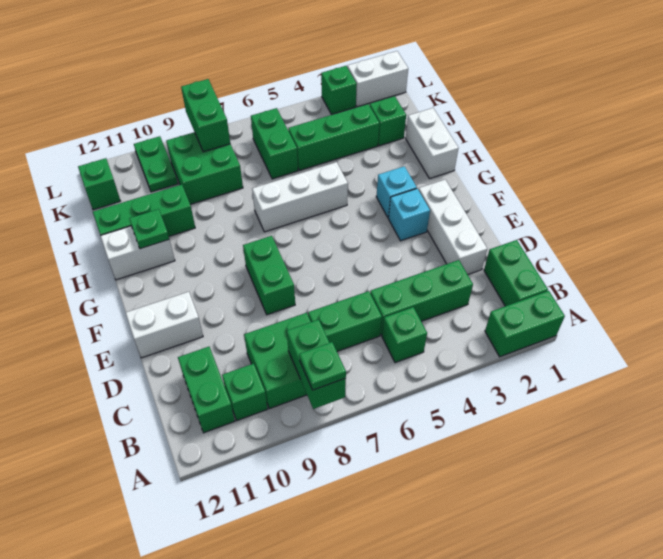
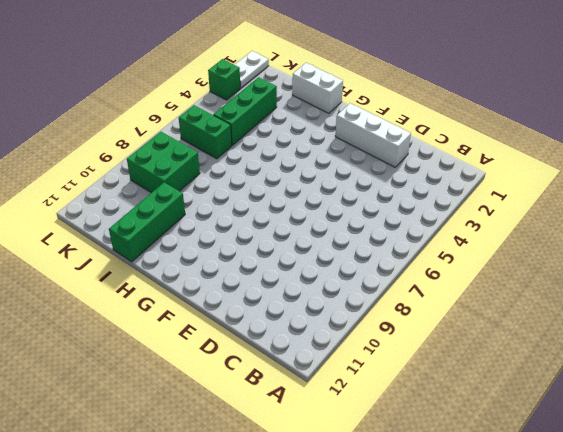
white 1x2 plate [235,51,269,88] -> white 1x2 brick [347,51,408,107]
none -> green 1x2 brick [485,291,565,357]
none -> green 1x2 brick [484,240,548,306]
none -> green 1x1 brick [382,307,427,363]

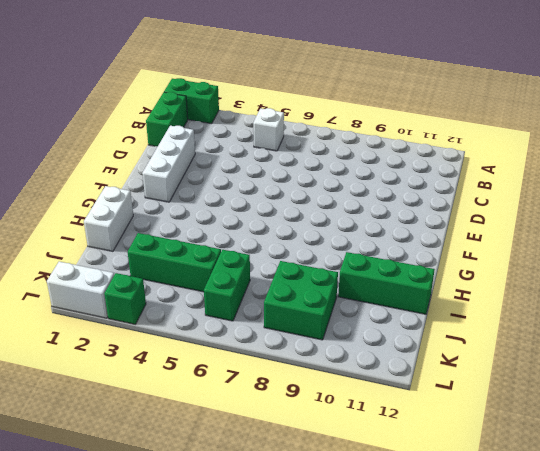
white 1x1 brick [253,108,284,151] -> green 1x1 brick [382,307,427,363]
none -> green 2x2 brick [244,313,311,409]
none -> green 1x1 brick [222,364,268,420]
none -> green 1x2 brick [178,347,235,433]

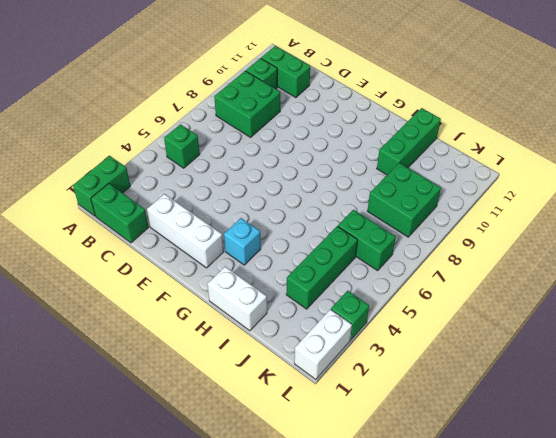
none -> green 1x3 brick [370,260,473,336]
none -> green 1x2 brick [308,291,382,351]
none -> green 1x2 brick [243,236,295,315]

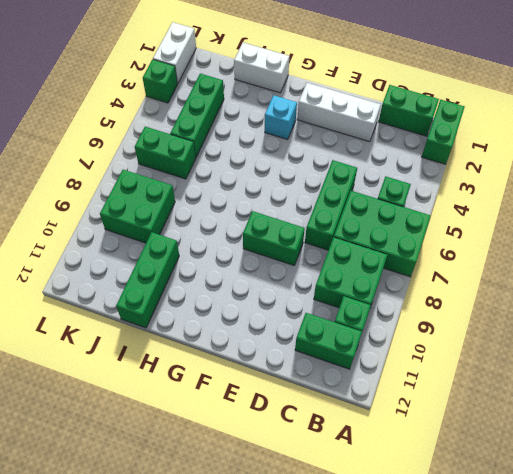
green 2x3 brick [334,191,431,277] -> green 1x2 brick [308,291,382,351]
green 1x3 brick [305,160,357,250] -> green 1x3 brick moved to [370,260,473,336]
none -> white 1x2 brick [126,292,203,358]
none -> cyan 1x1 brick [389,189,430,241]
none -> white 1x3 brick [252,162,348,232]

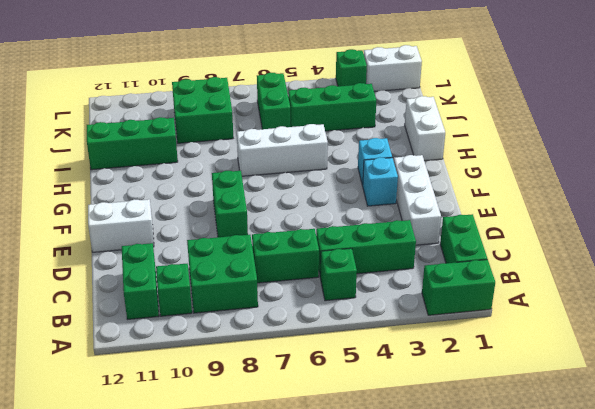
none -> white 1x2 brick [101,226,175,280]
none -> green 1x1 brick [370,96,406,146]
none -> green 1x2 plate [134,136,178,192]

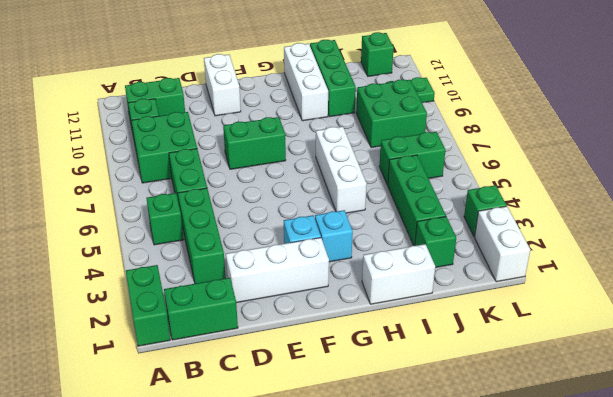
white 1x3 brick [284,43,328,121] -> white 1x2 brick [101,226,175,280]
none -> green 1x2 brick [287,320,346,409]
none -> green 1x1 plate [129,209,169,249]
none -> green 1x2 brick [181,79,230,152]

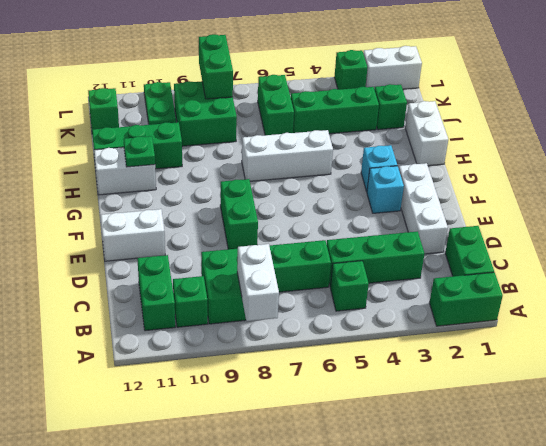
white 1x2 brick [237,244,279,321] -> green 1x2 brick [287,320,346,409]
none -> green 1x1 plate [299,342,346,390]

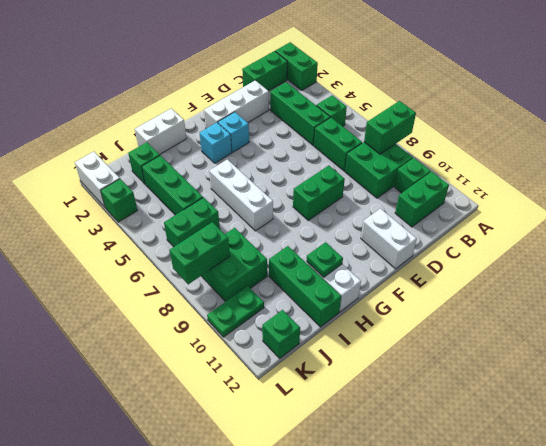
none -> green 1x1 plate [299,342,346,390]

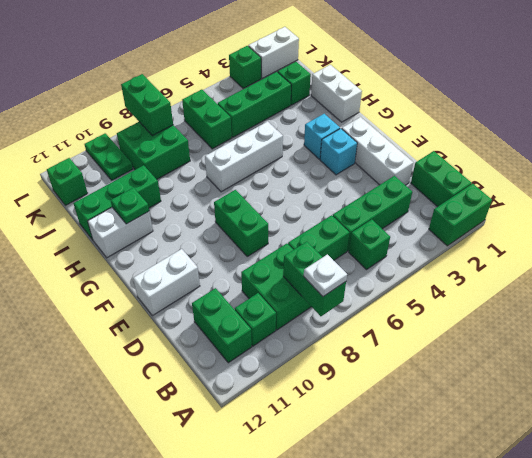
white 1x1 plate [304,254,347,297] -> green 1x1 plate [299,342,346,390]

